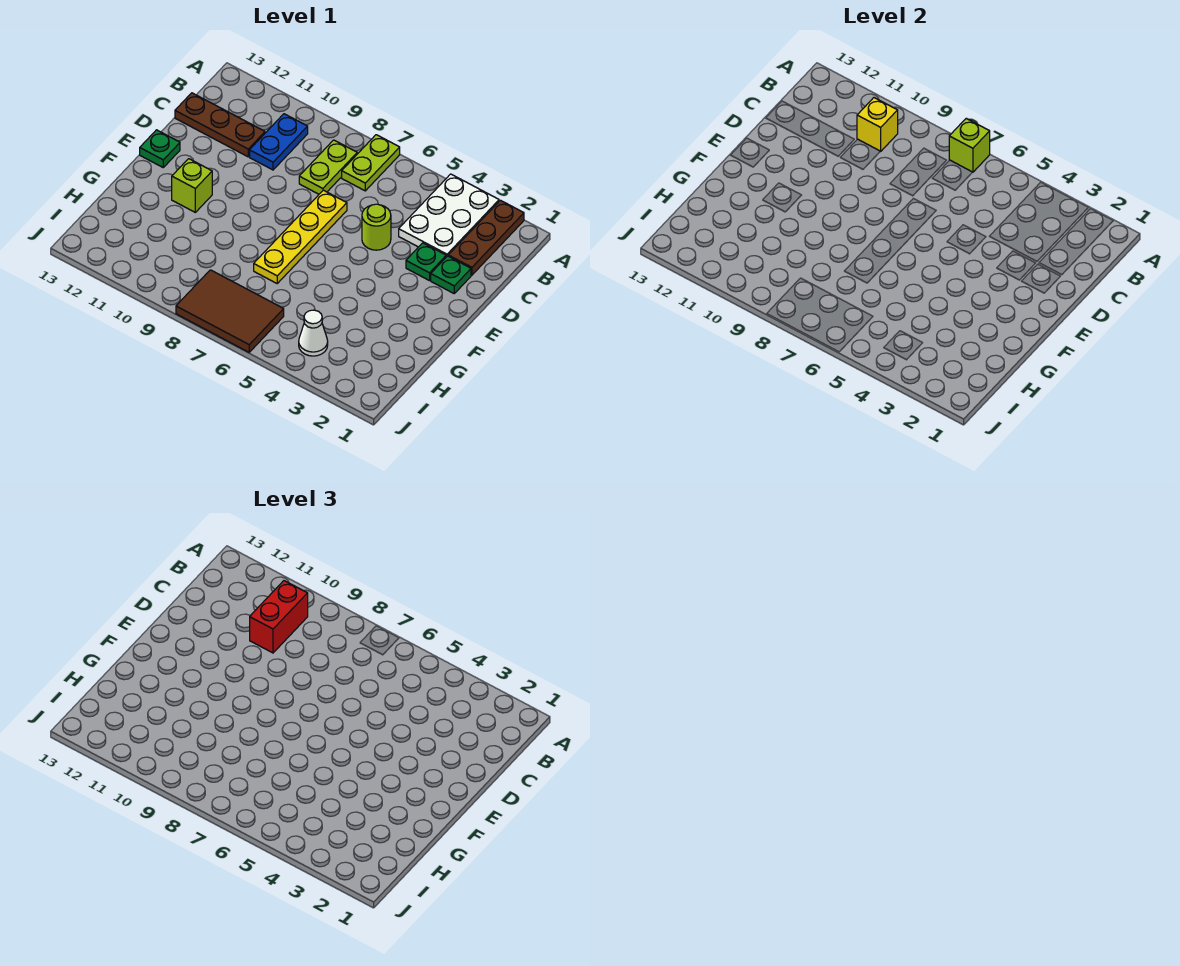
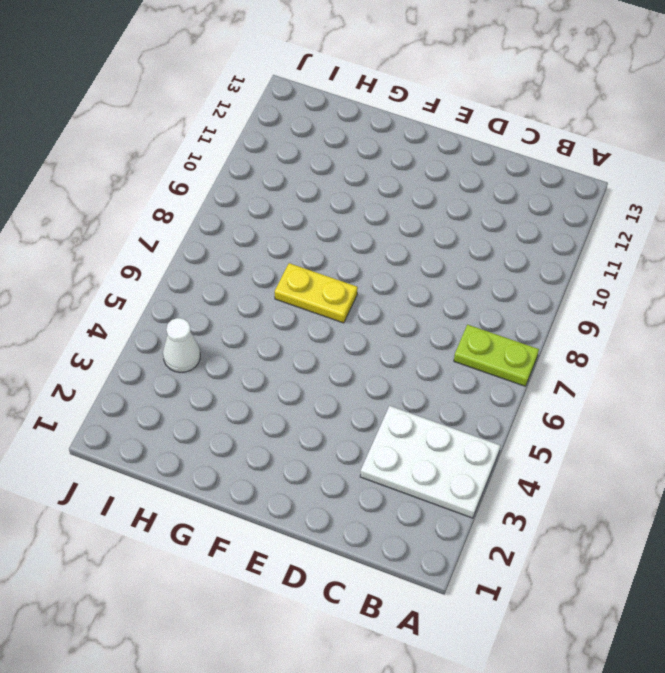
yellow 1x2 plate [275,263,358,323] -> yellow 1x4 plate [254,190,347,283]
none -> brown 1x3 plate [448,200,524,275]
none -> lime 1x2 plate [299,140,357,194]
none -> blue 1x2 plate [250,114,308,170]

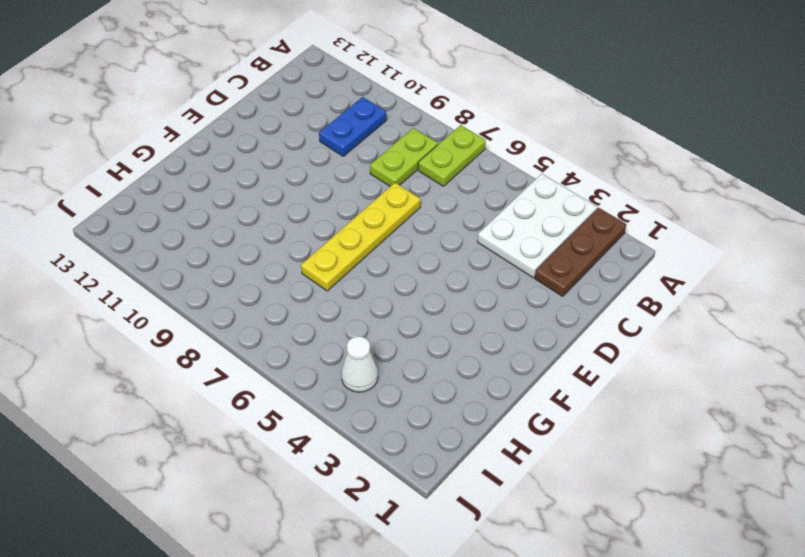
none -> brown 1x3 plate [175,93,265,157]
none -> green 1x1 plate [431,256,471,293]
none -> green 1x1 plate [406,243,446,281]

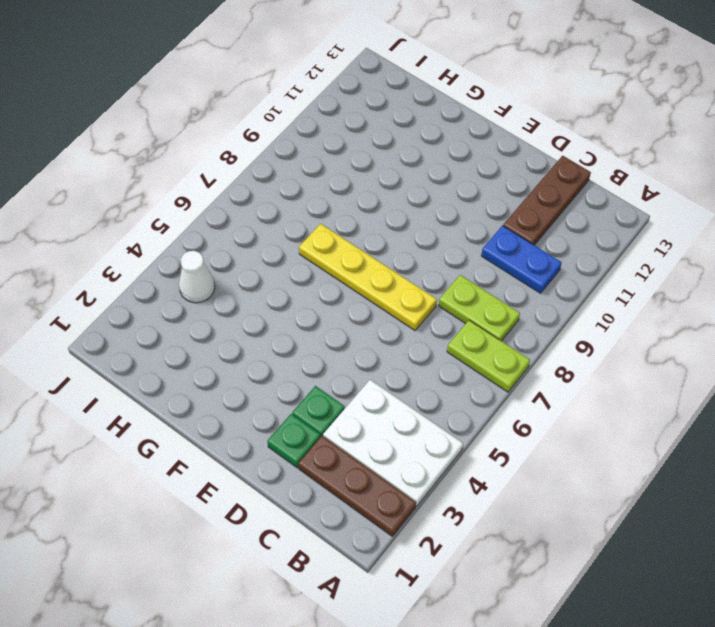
none -> lime 1x1 round brick [362,204,391,250]
none -> green 1x1 plate [140,130,180,167]
none -> lime 1x1 brick [172,159,212,212]

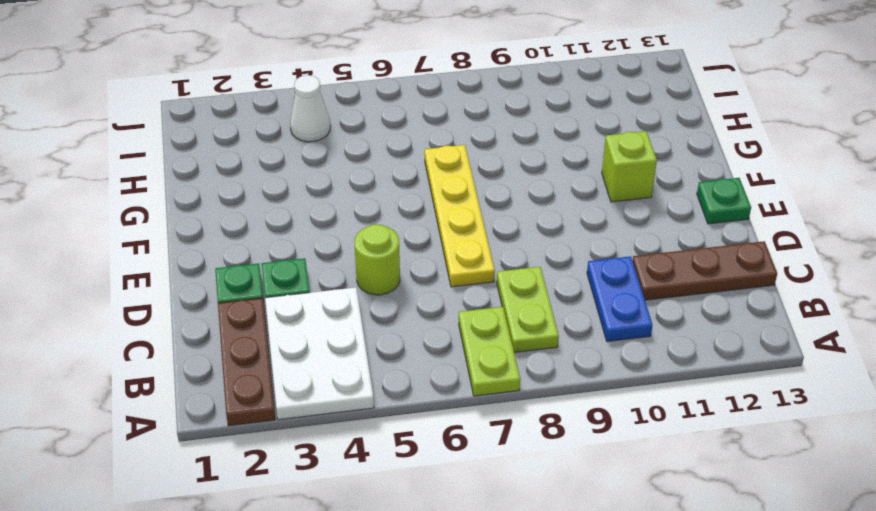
none -> brown 2x3 tile [176,270,284,352]
none -> lime 1x1 brick [949,118,990,172]
none -> yellow 1x1 brick [857,98,898,151]

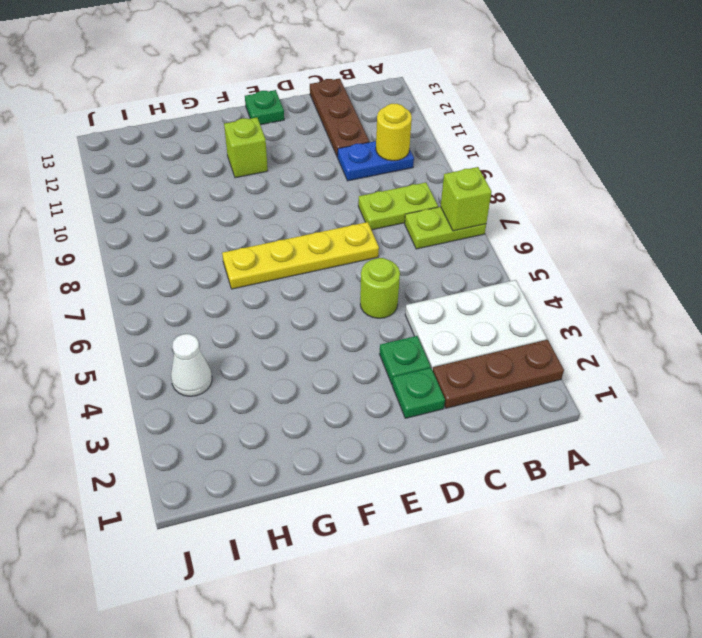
yellow 1x1 round brick [376,104,412,161] -> yellow 1x1 brick [857,98,898,151]
none -> brown 2x3 tile [176,270,284,352]
none -> red 1x2 brick [250,581,308,653]

